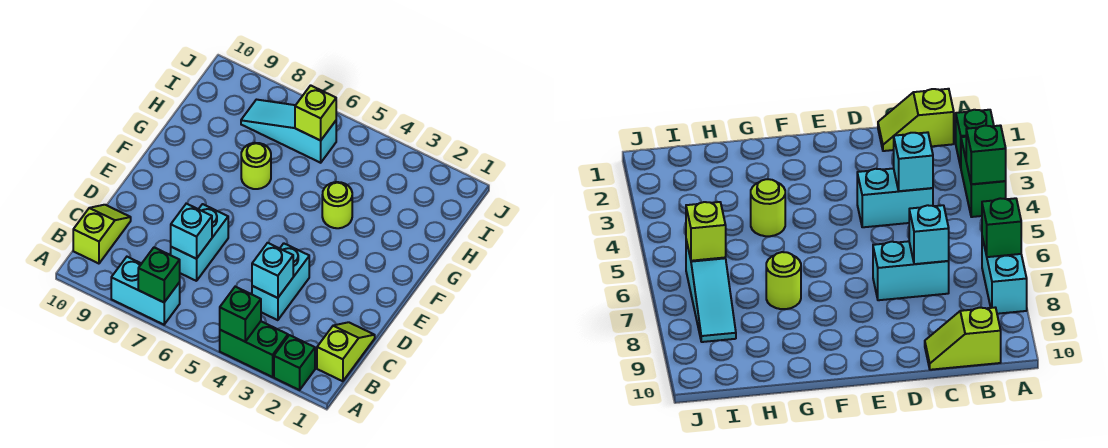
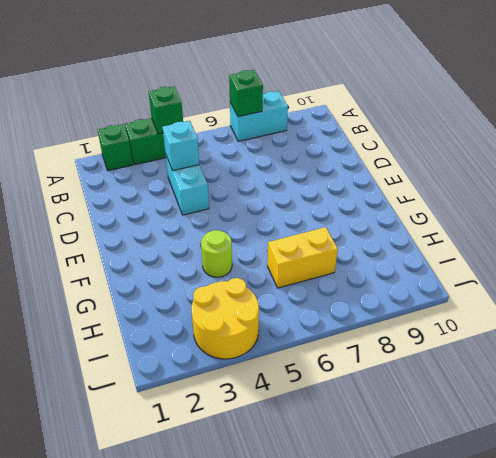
yellow 1x2 brick [267,227,338,288] -> none
yellow 2x2 round brick [191,278,259,359] -> none
none -> lime 1x2 slope [317,322,375,381]
none -> lime 1x2 slope [73,205,131,264]
none -> cyan 1x2 brick [171,204,228,281]

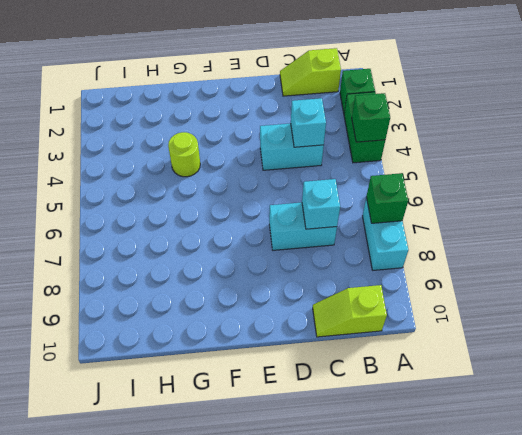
none -> lime 1x1 round brick [241,143,271,189]
none -> cyan 1x3 slope [241,100,336,163]
none -> lime 1x1 brick [295,85,336,140]

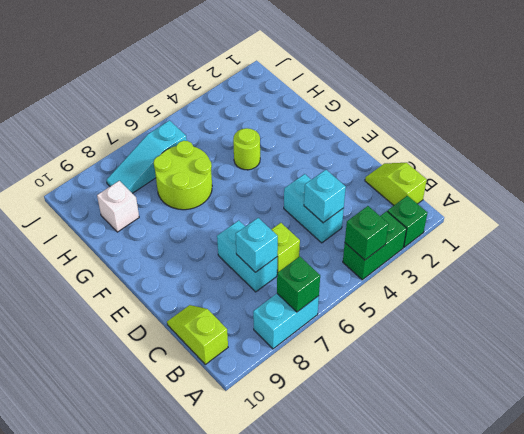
lime 1x1 brick [271,223,300,273] -> lime 1x1 brick moved to [295,85,336,140]
lime 2x2 round brick [154,141,212,210] -> lime 1x1 round brick [241,143,271,189]
white 1x1 brick [97,181,139,232] -> none

